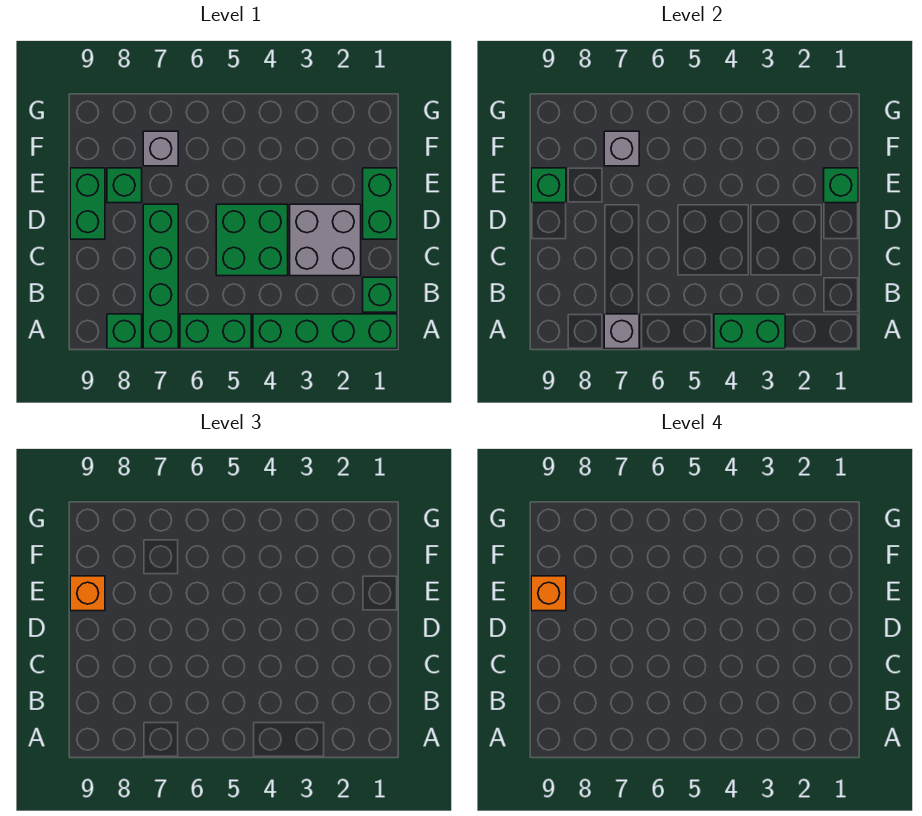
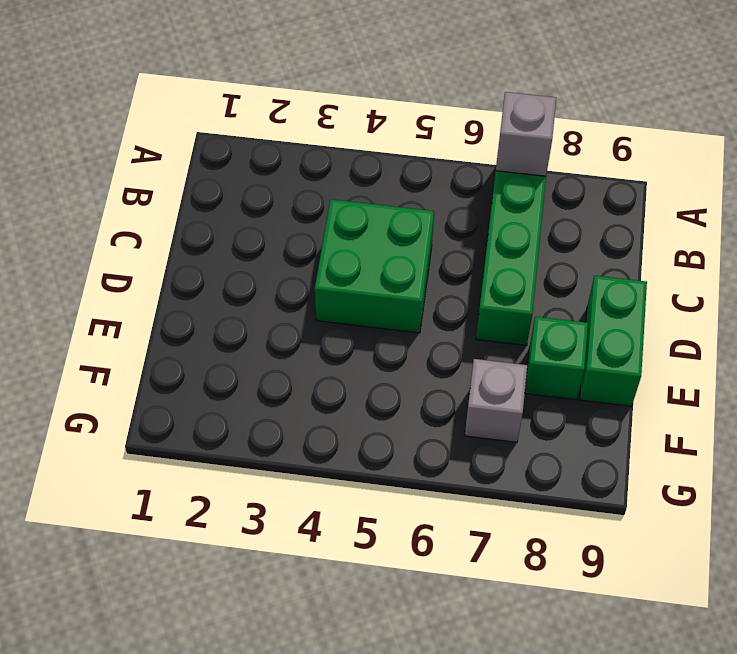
none -> green 1x4 brick [253,314,397,349]
none -> green 1x2 brick [180,314,251,349]
none -> green 1x1 brick [107,314,142,349]

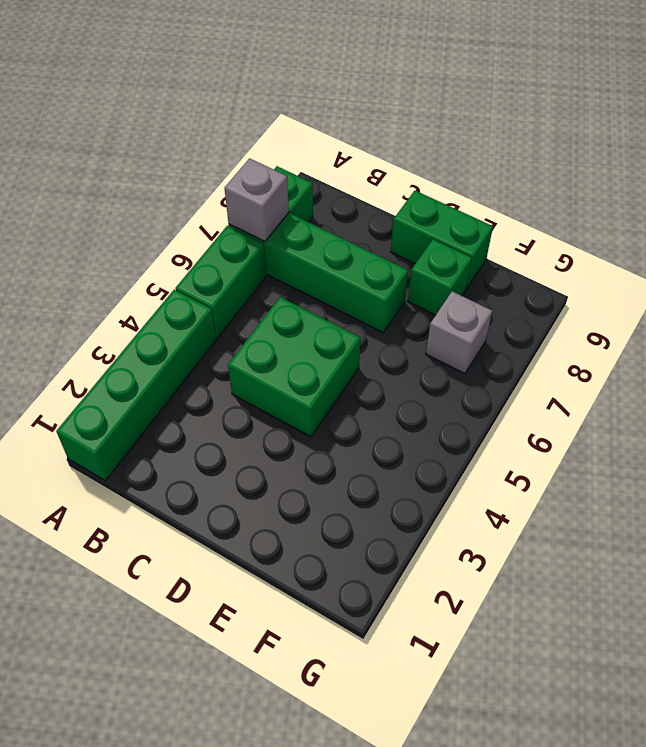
none -> green 1x1 brick [363,277,397,312]
none -> grey 2x2 brick [290,204,361,276]
none -> green 1x2 brick [363,168,397,239]

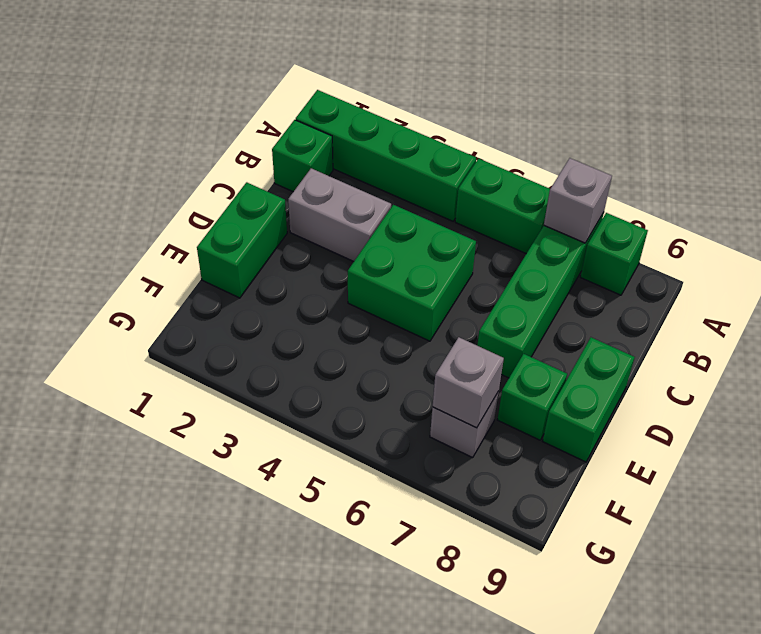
grey 1x2 brick [288,168,391,261] -> grey 2x2 brick [290,204,361,276]
none -> green 1x2 brick [714,314,785,349]
none -> green 1x1 brick [824,168,858,203]
none -> green 1x1 brick [531,168,566,203]

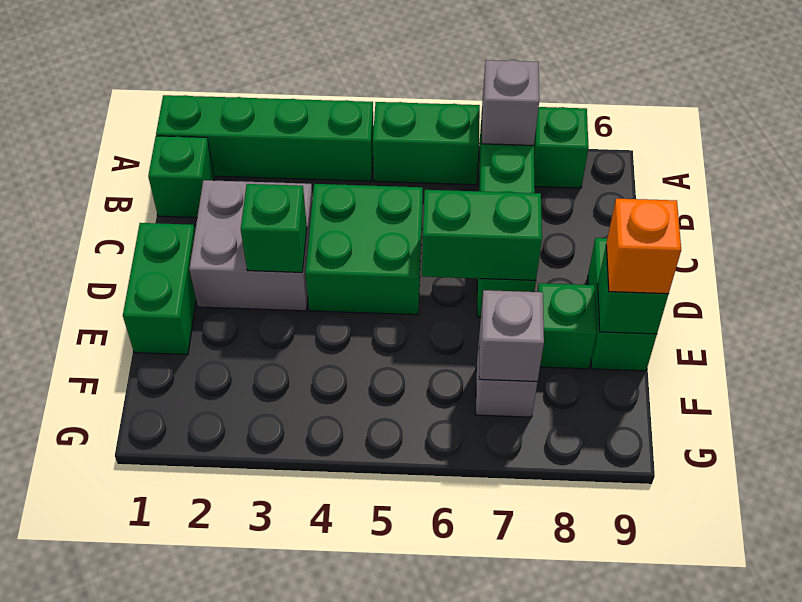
green 1x1 brick [241,184,307,272] -> green 1x1 brick moved to [824,168,858,203]
green 1x2 brick [422,190,542,280] -> green 1x2 brick moved to [714,314,785,349]
none -> orange 1x1 brick [531,576,566,611]

